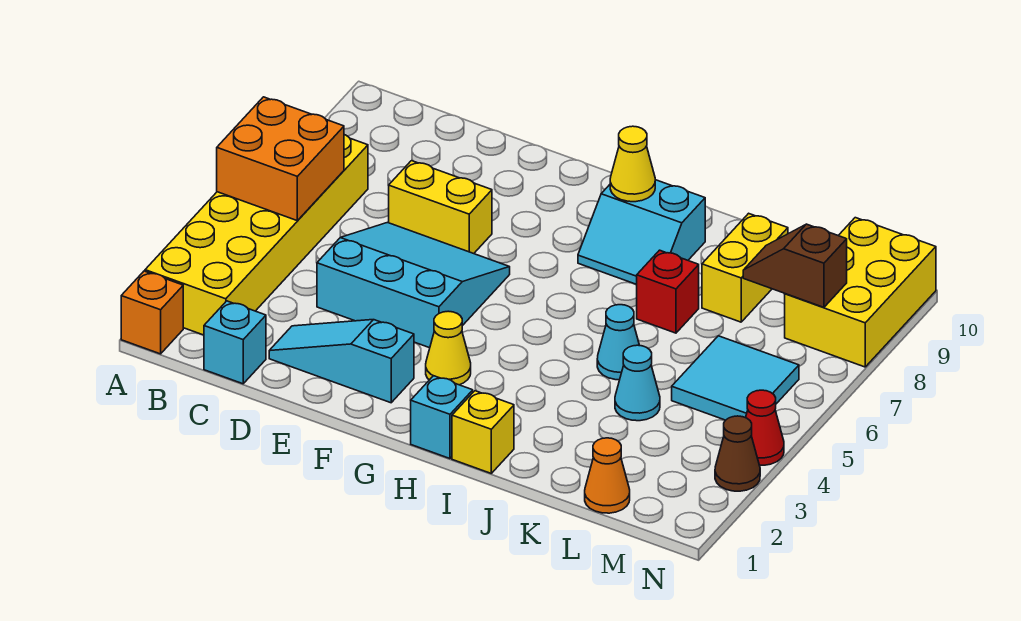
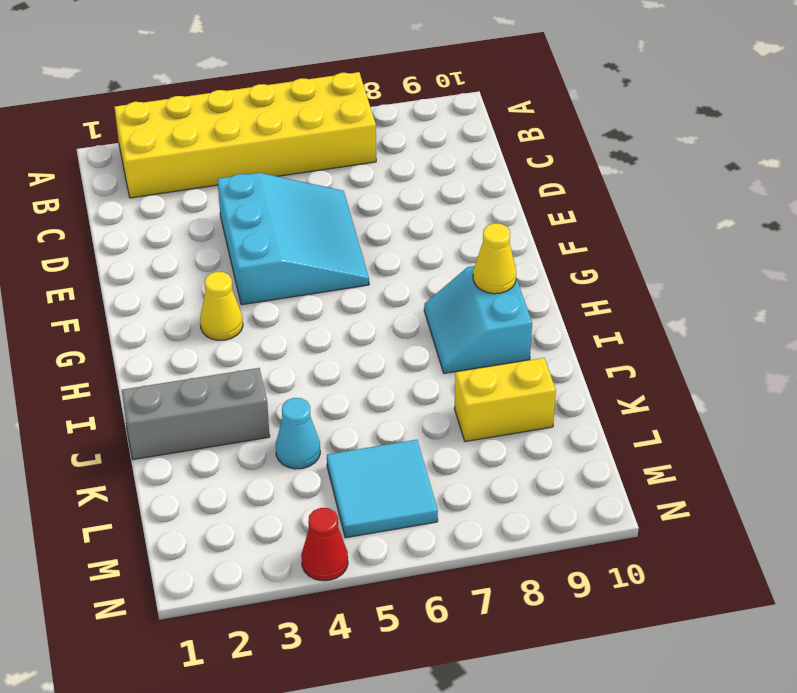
grey 1x3 brick [122,368,270,460] -> none
none -> orange 1x1 brick [121,271,183,354]
none -> cyan 1x1 brick [204,301,266,384]
none -> cyan 1x3 slope [269,320,414,403]

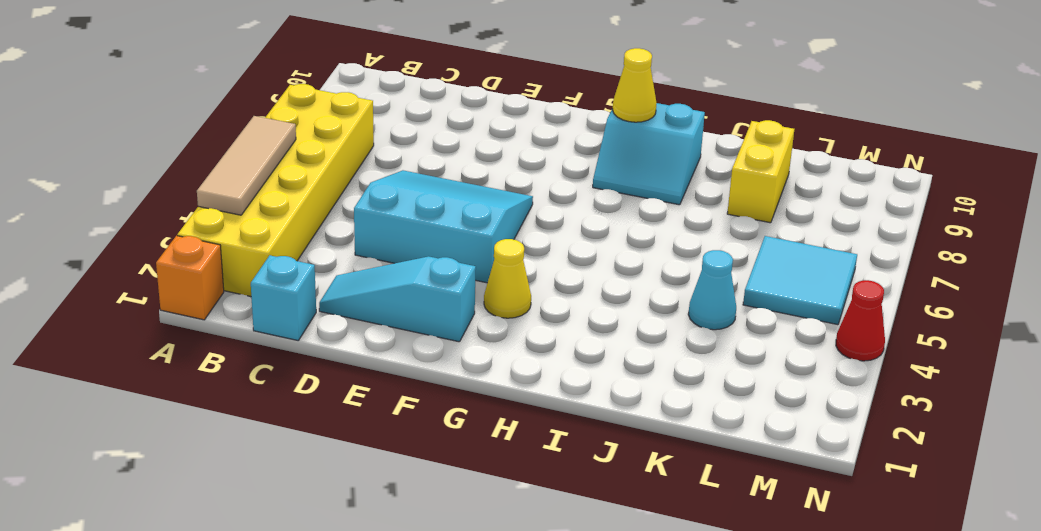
tan 1x3 tile [197,116,296,215] -> orange 2x2 brick [217,97,344,220]
none -> yellow 1x2 brick [389,161,492,254]
none -> cyan 1x1 brick [411,376,473,459]
none -> yellow 1x1 brick [452,391,514,473]

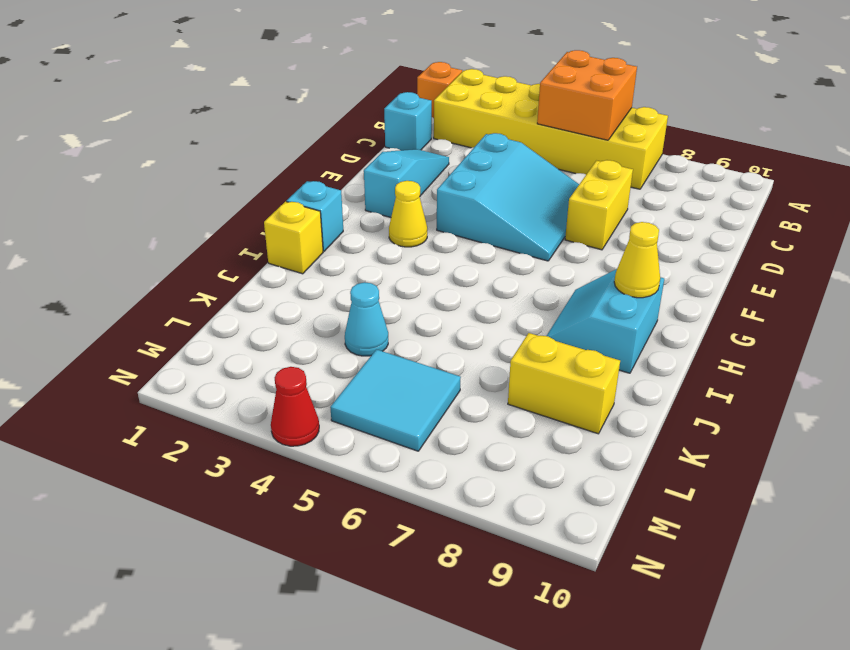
none -> cyan 1x1 cone [597,305,640,380]
none -> red 1x1 brick [637,250,699,333]
none -> orange 1x1 cone [585,438,630,513]

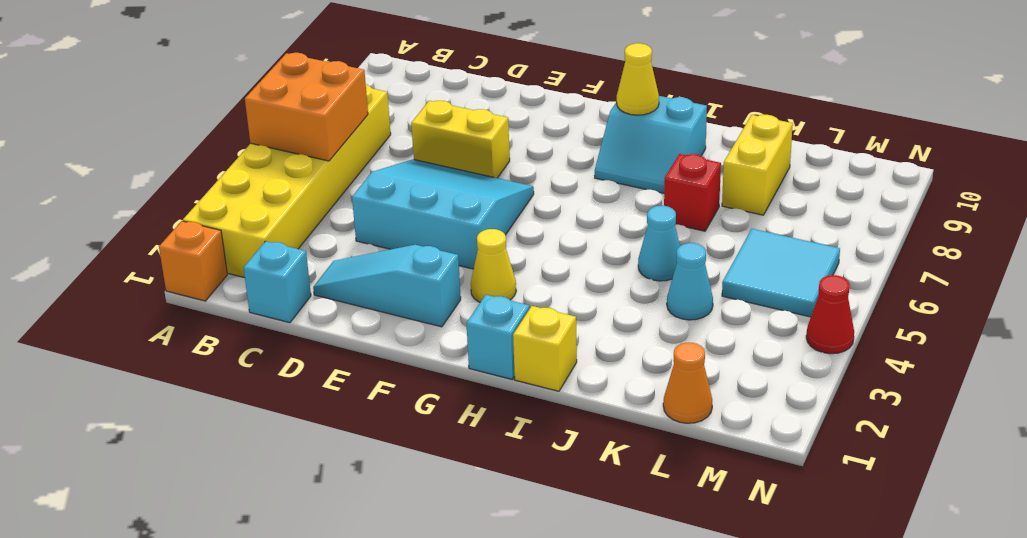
none -> yellow 2x3 brick [785,218,936,367]
none -> brown 1x1 cone [715,416,760,491]
none -> brown 1x2 slope [743,224,847,307]

